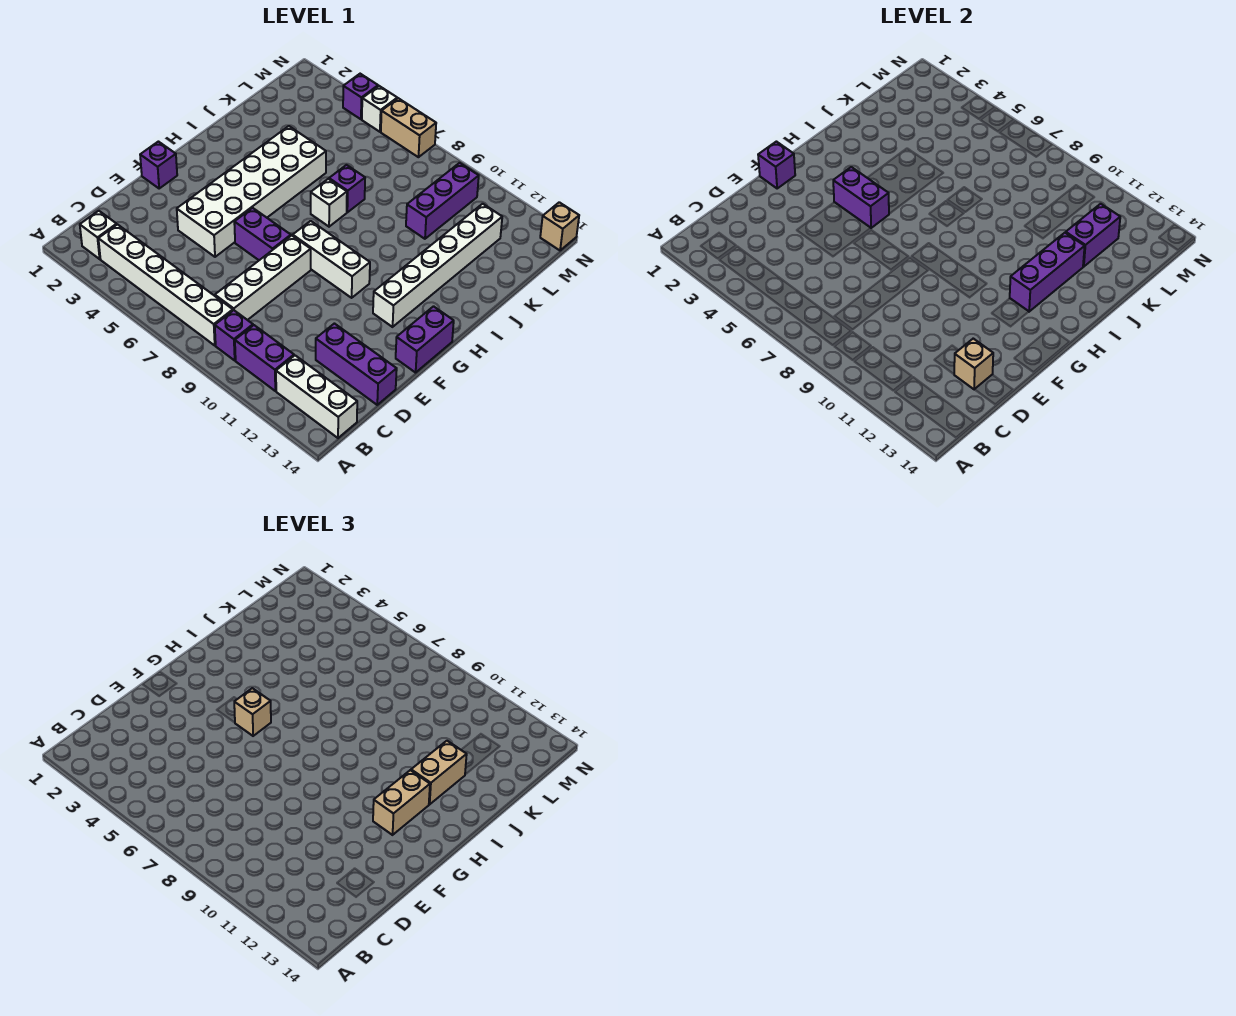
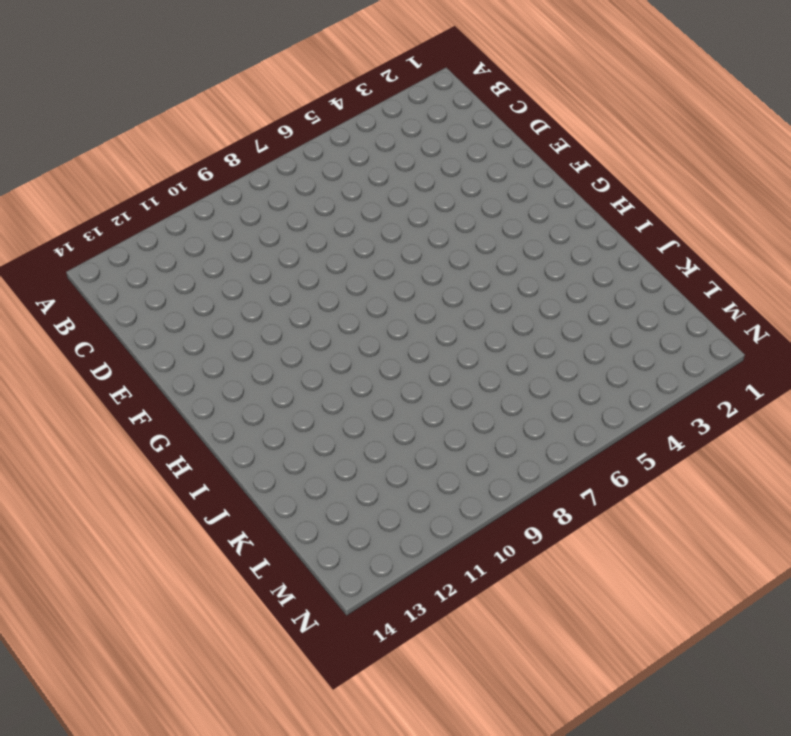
none -> white 1x1 brick [80,211,117,259]
none -> white 1x6 brick [98,224,233,345]
none -> purple 1x1 brick [215,310,253,360]

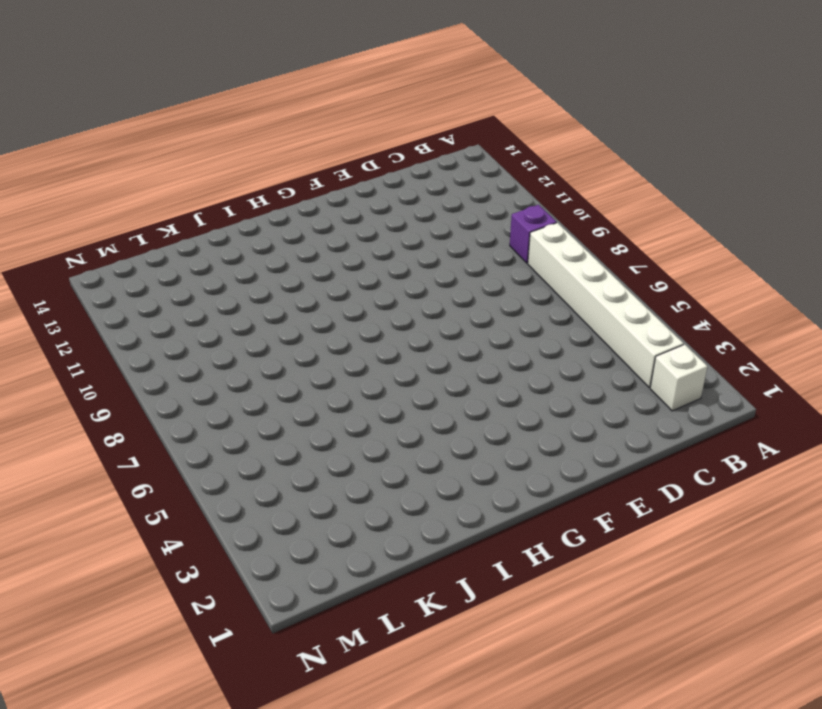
none -> purple 1x2 brick [235,325,294,391]
none -> white 1x3 brick [276,356,357,438]
none -> white 1x4 brick [215,236,311,320]

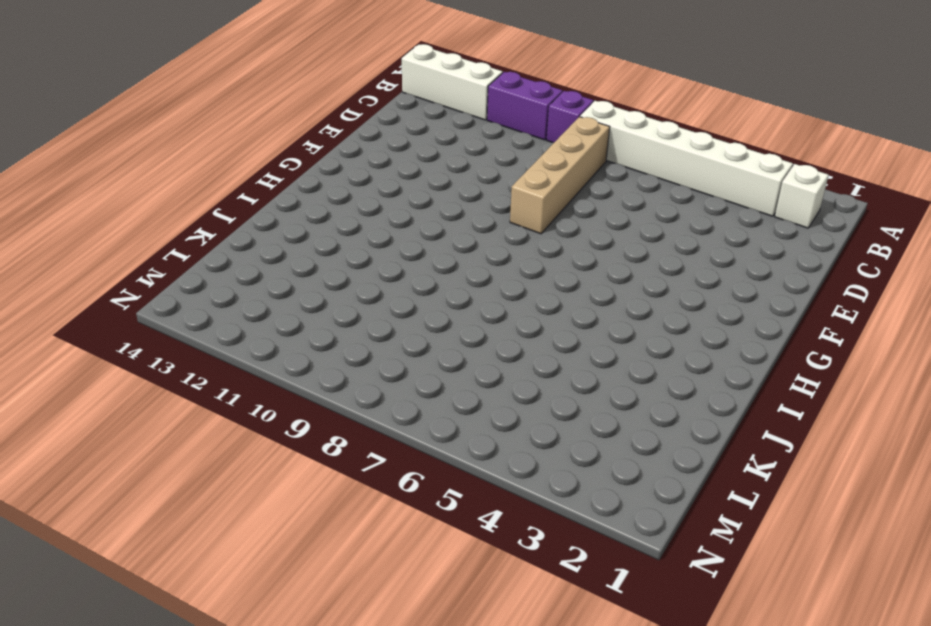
tan 1x4 brick [510,117,610,234] -> white 1x4 brick [215,236,311,320]
none -> purple 1x3 brick [316,324,397,405]
none -> white 2x6 brick [177,126,326,257]
none -> purple 1x1 brick [140,142,177,188]

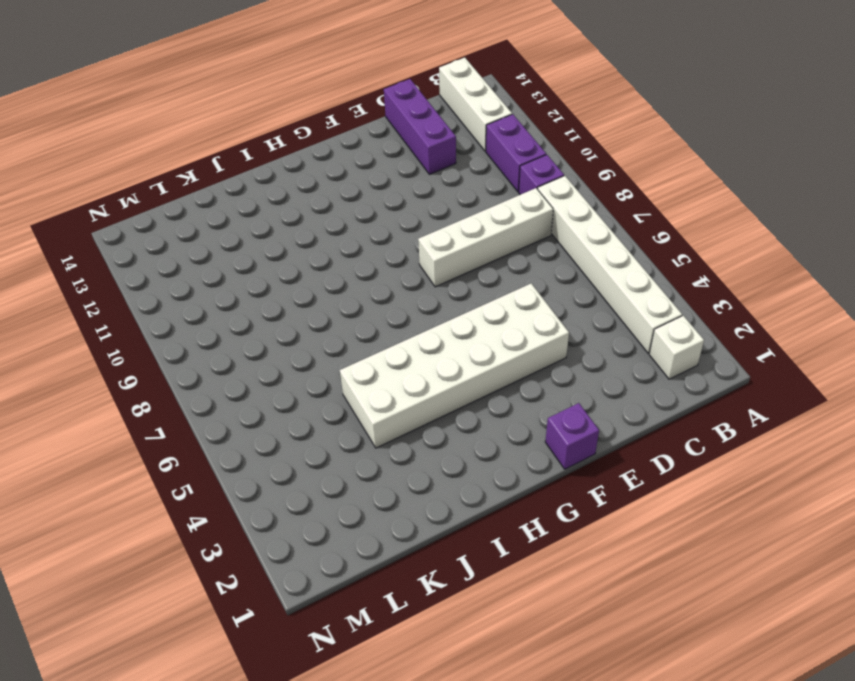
none -> purple 1x2 brick [234,208,291,260]
none -> purple 1x2 brick [396,306,454,373]
none -> white 1x3 brick [293,221,370,298]

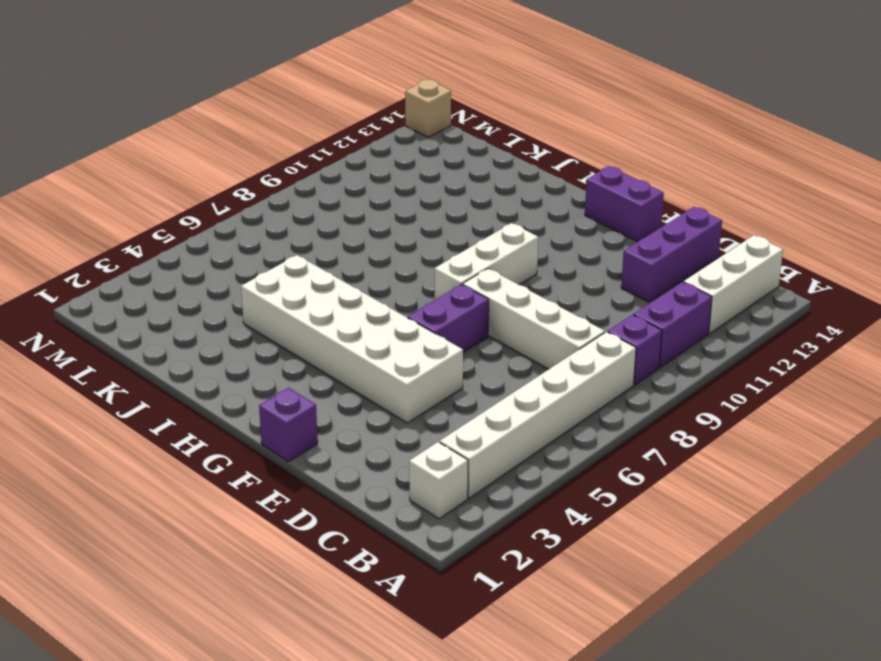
none -> white 1x6 brick [373,204,502,327]
none -> white 1x1 brick [311,179,347,227]
none -> purple 1x1 brick [329,165,365,212]

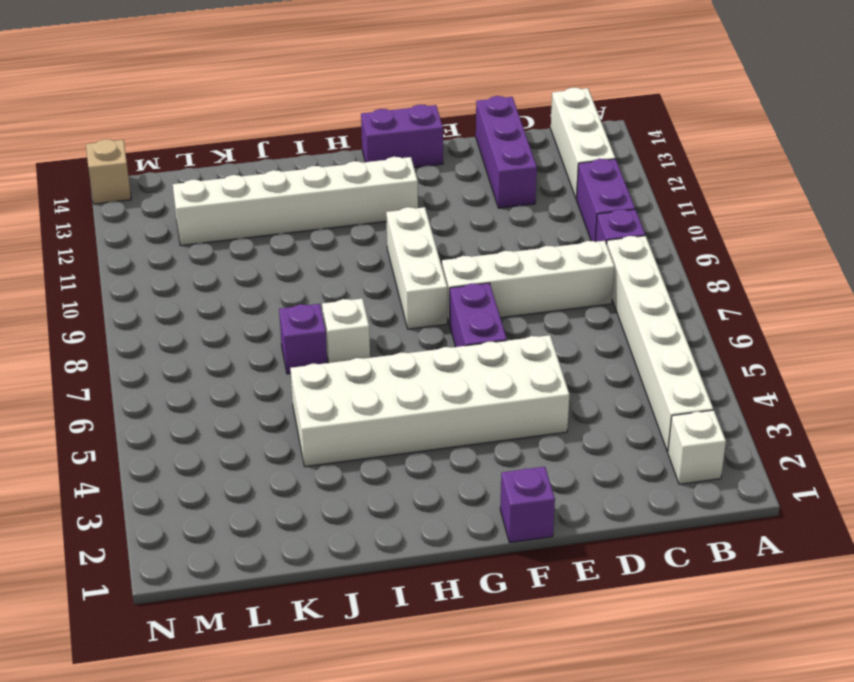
none -> purple 1x3 brick [406,163,479,239]
none -> purple 1x1 brick [343,74,378,119]
none -> white 1x1 brick [362,86,397,132]

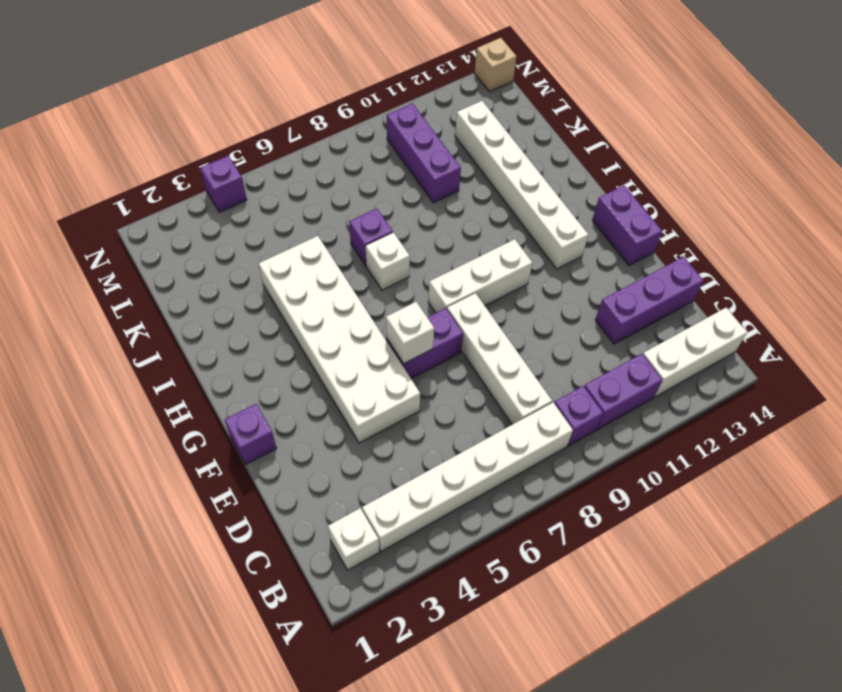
white 1x1 brick [386,302,434,364] -> white 1x1 brick moved to [362,86,397,132]
none -> tan 1x2 brick [381,98,436,157]
none -> tan 1x1 brick [954,339,993,389]
none -> purple 1x1 brick [758,142,795,188]

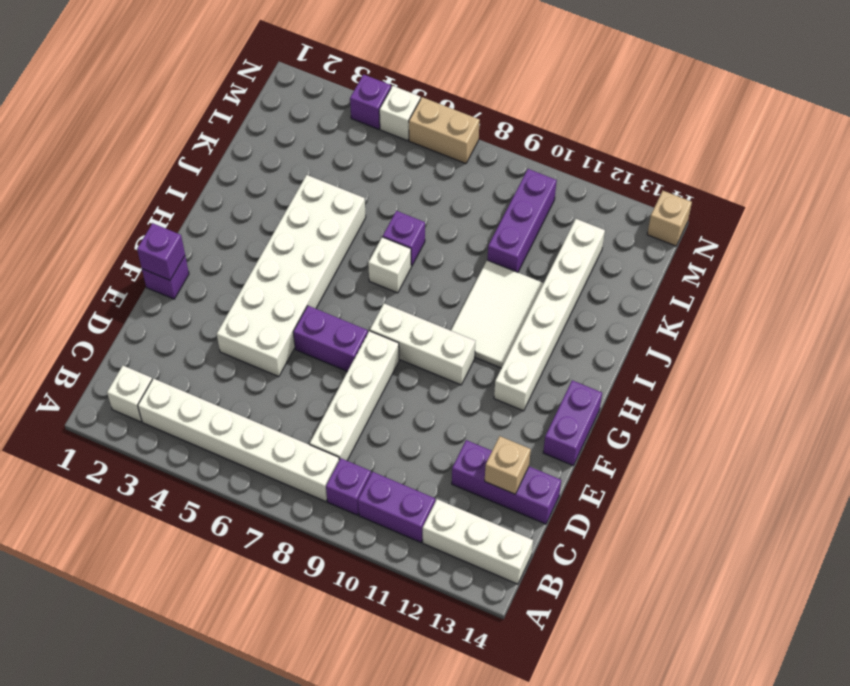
white 2x3 tile [451,260,544,368] -> none
none -> purple 1x2 brick [833,167,889,228]
none -> purple 1x3 brick [1010,233,1085,312]
none -> purple 1x2 brick [1066,204,1120,267]

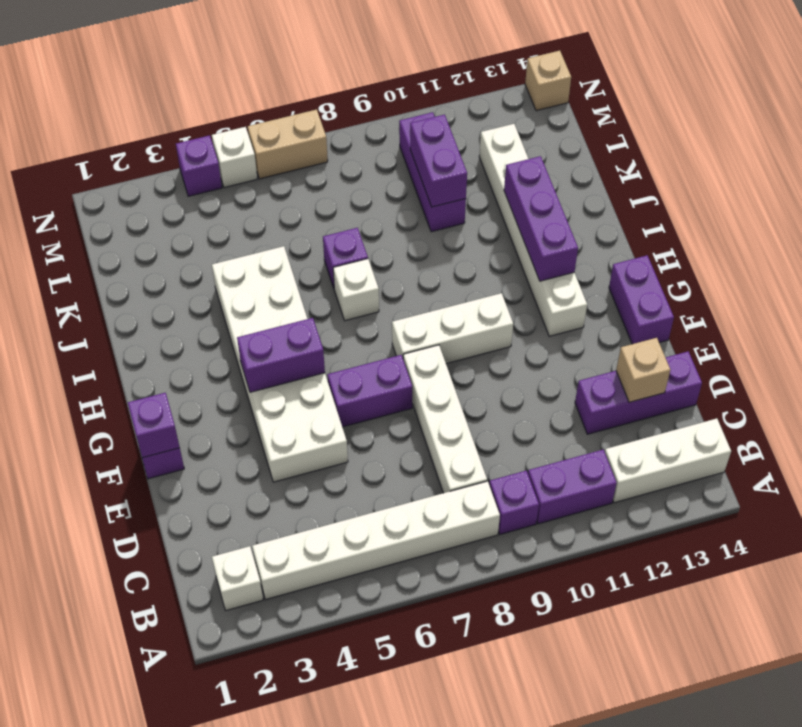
purple 1x2 brick [410,115,467,207] -> purple 1x2 brick moved to [1066,204,1120,267]
none -> tan 1x1 brick [234,688,271,736]
none -> tan 1x2 brick [373,770,430,835]
none -> tan 1x2 brick [411,741,467,805]

